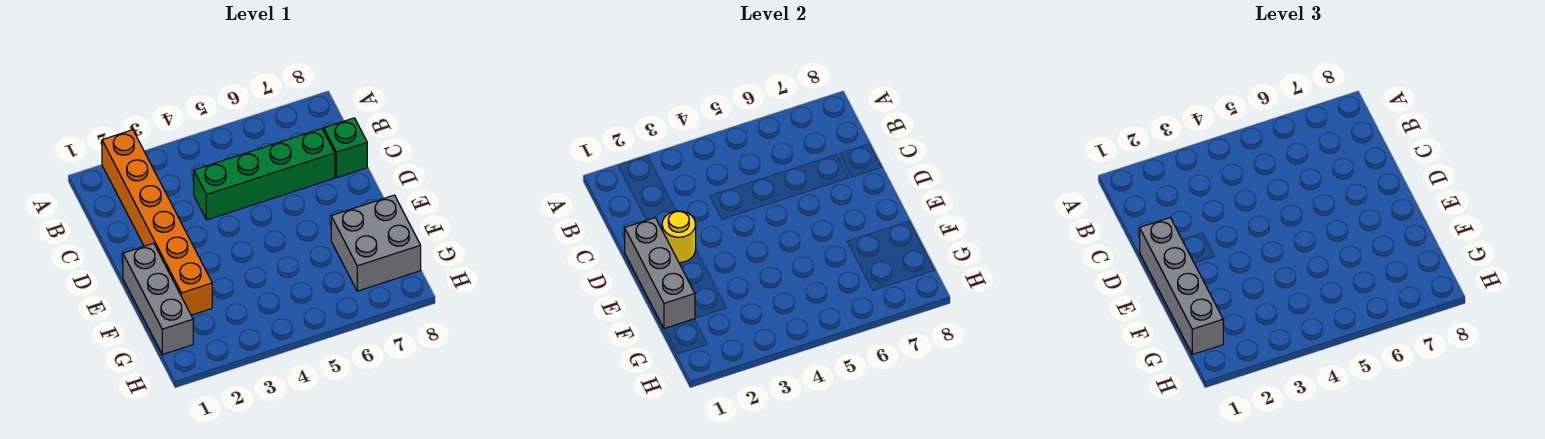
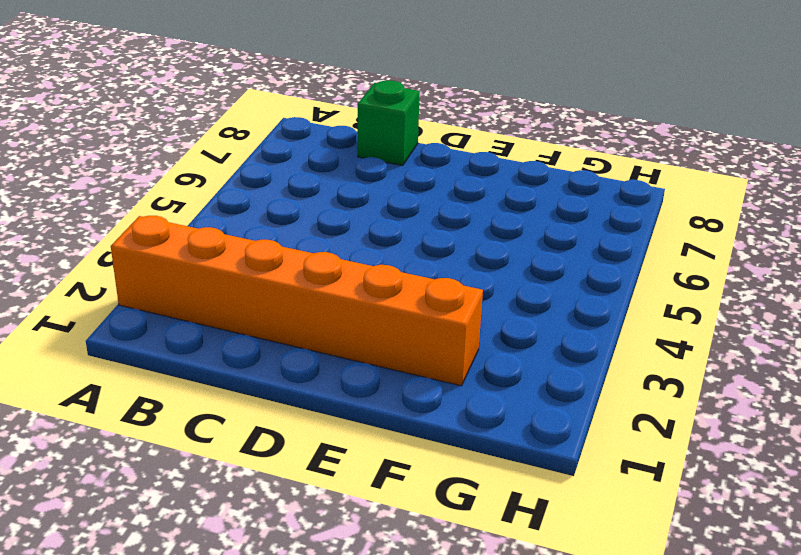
none -> green 1x4 brick [194,129,335,220]
none -> grey 1x3 brick [123,243,193,355]

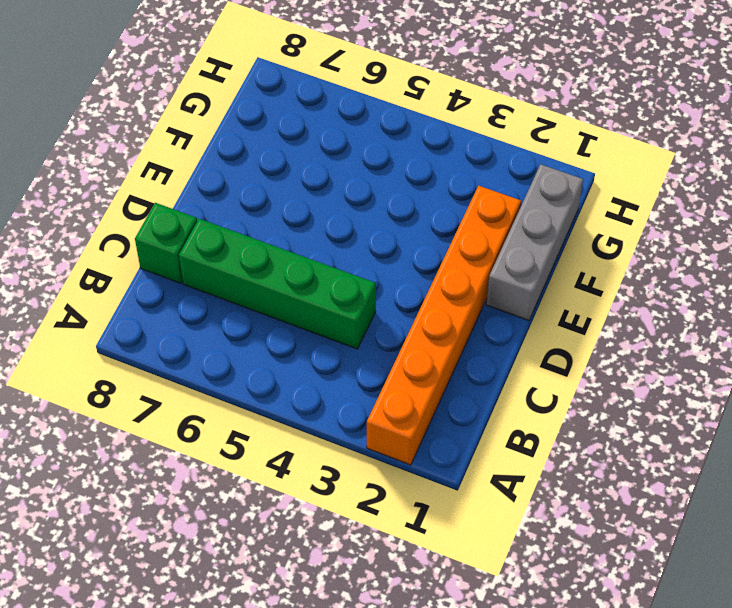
none -> grey 2x2 brick [331,195,421,291]
none -> grey 1x3 brick [625,217,695,329]

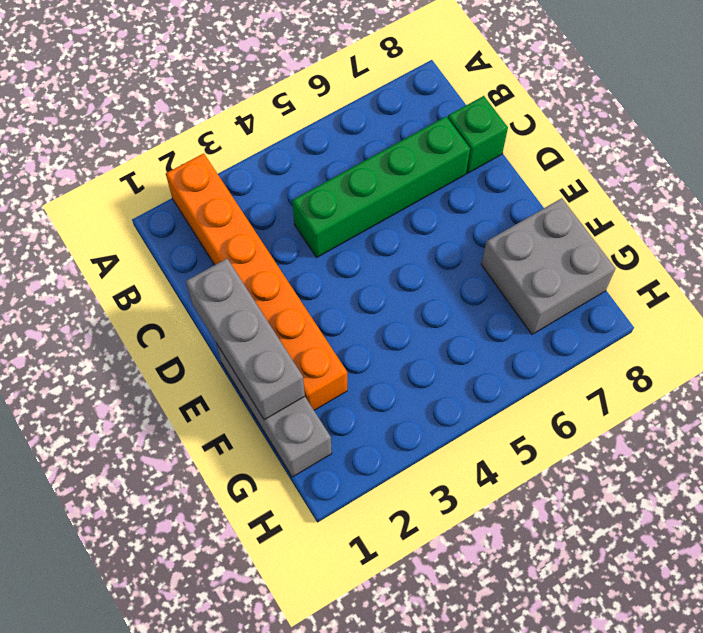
none -> yellow 1x1 round brick [662,211,696,263]
none -> grey 1x4 brick [1140,217,1223,355]

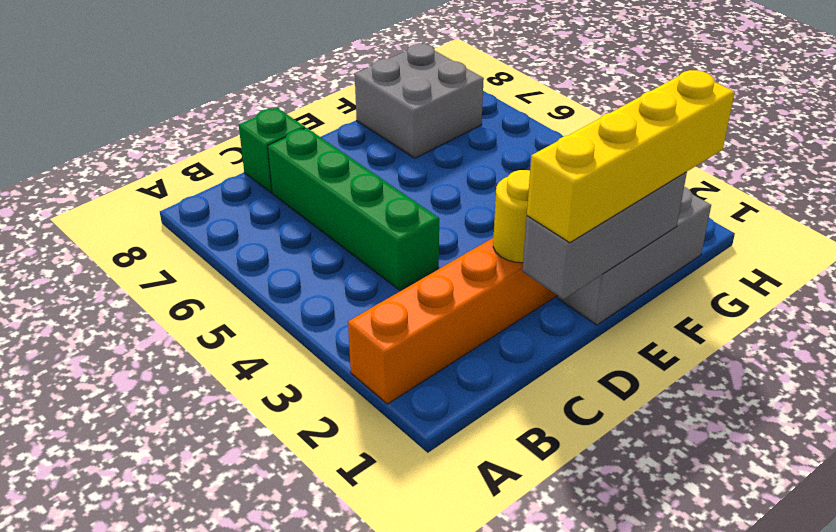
yellow 1x4 brick [527,70,735,242] -> grey 1x4 brick [1140,217,1223,355]

